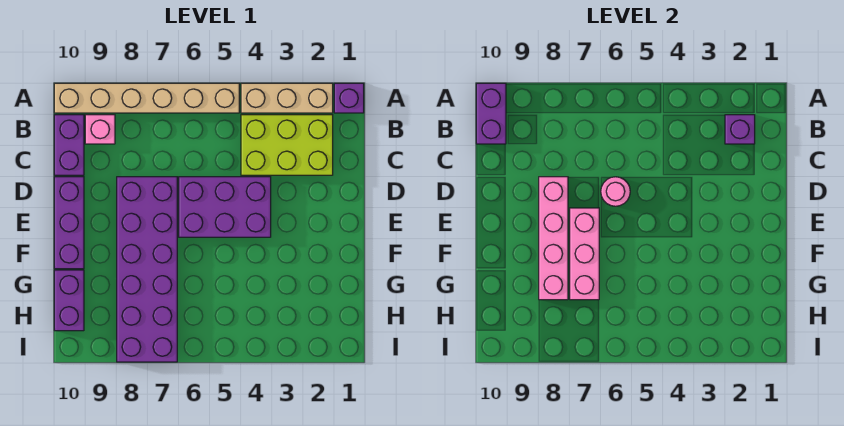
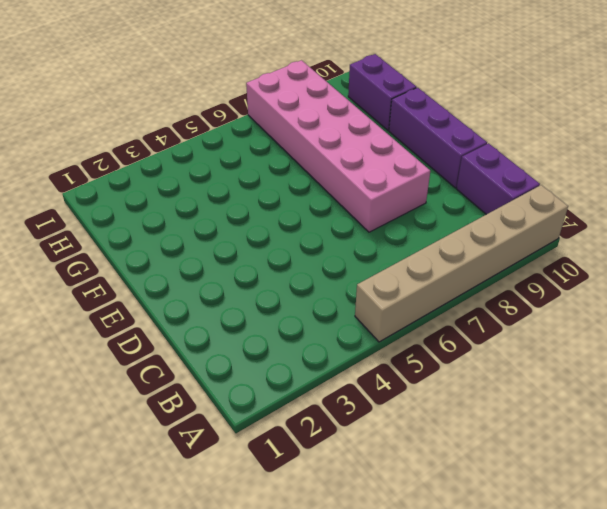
pink 2x6 brick [246,60,430,232] -> purple 2x6 brick [117,177,177,362]
none -> purple 1x1 brick [334,83,364,113]
none -> tan 1x3 brick [241,83,333,113]
none -> lime 2x3 brick [241,115,333,175]

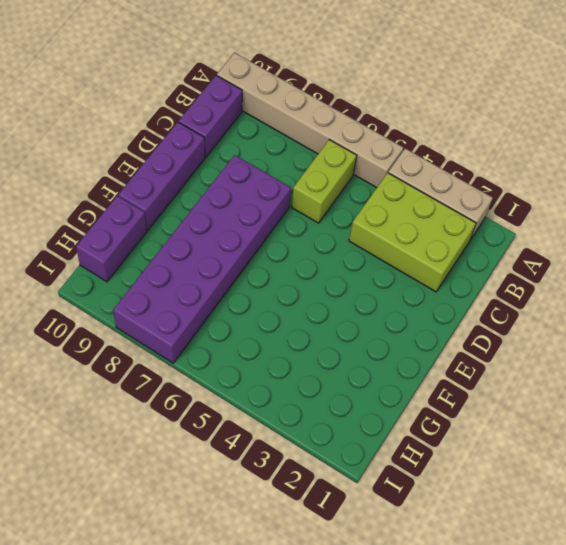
lime 1x2 brick [291,140,357,223] -> none
none -> purple 1x1 brick [334,83,364,113]
none -> pink 1x1 brick [85,115,115,144]
none -> purple 2x3 brick [179,177,271,237]

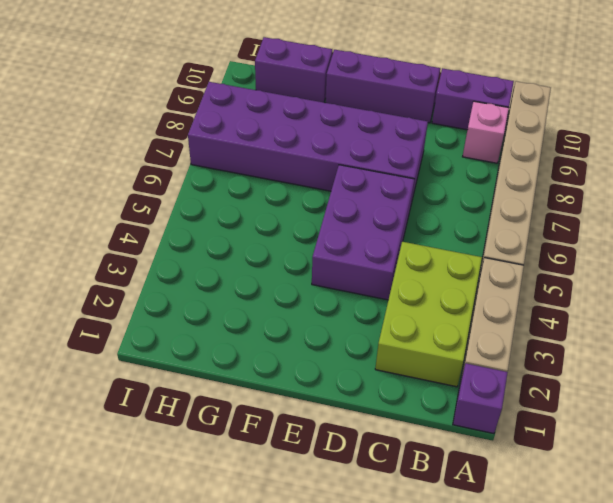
none -> purple 1x2 brick [476,83,506,144]
none -> purple 1x1 brick [725,115,755,144]
none -> pink 1x1 round brick [601,177,630,206]

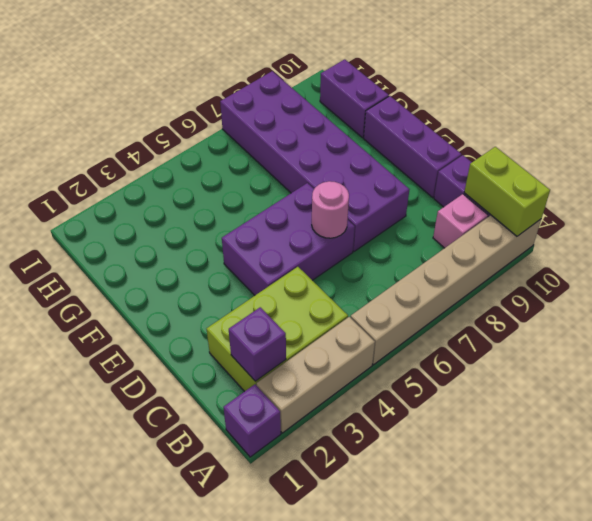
lime 1x2 brick [464,147,550,236] -> purple 1x2 brick [476,83,506,144]
none -> pink 1x4 brick [539,177,568,300]
none -> pink 1x3 brick [570,208,599,300]

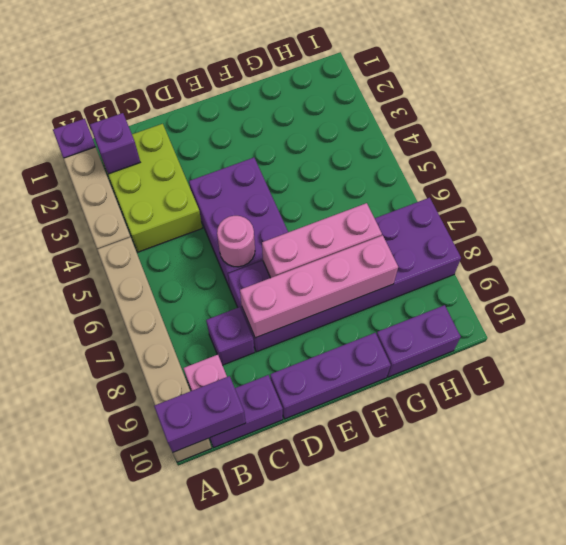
purple 1x1 brick [206,307,255,365] -> none

